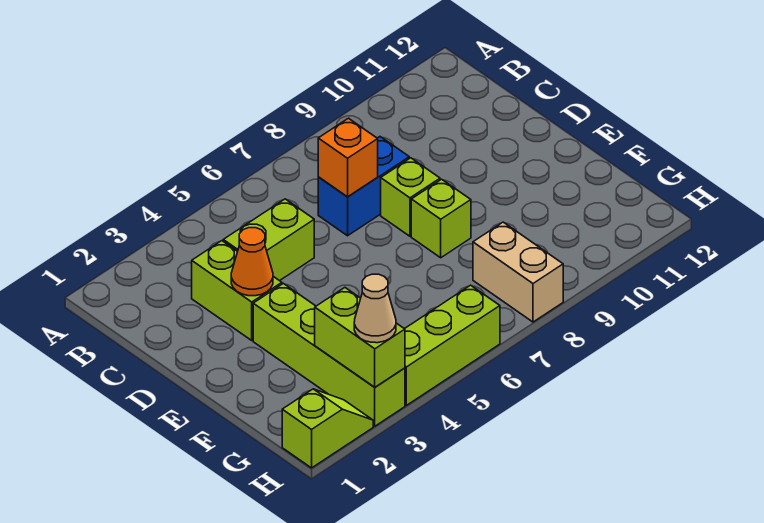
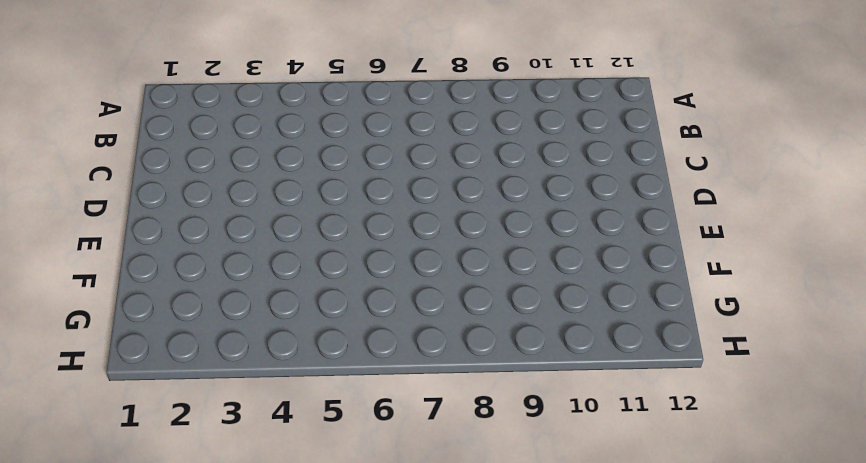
none -> lime 1x2 brick [192,241,282,340]
none -> lime 1x2 brick [223,199,314,281]
none -> blue 1x2 brick [318,137,409,236]

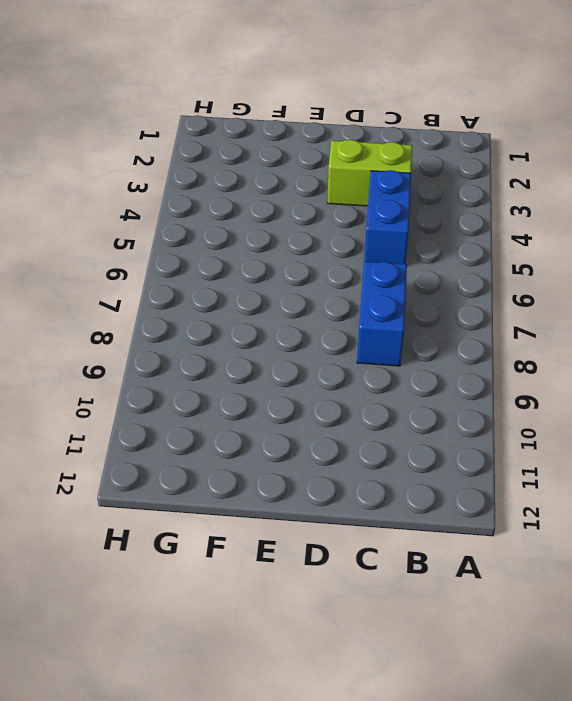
blue 1x2 brick [364,170,411,264] -> lime 1x2 brick [223,199,314,281]
none -> lime 1x1 brick [381,158,440,236]
none -> lime 1x4 brick [253,283,405,426]
none -> lime 1x1 brick [411,179,471,258]

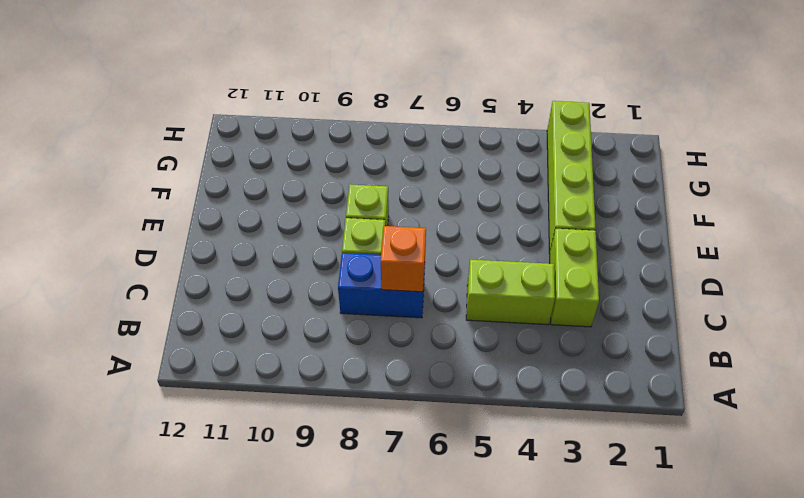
none -> tan 1x2 brick [473,222,563,322]
none -> lime 1x2 slope [282,389,373,468]
none -> lime 1x3 brick [405,285,500,405]

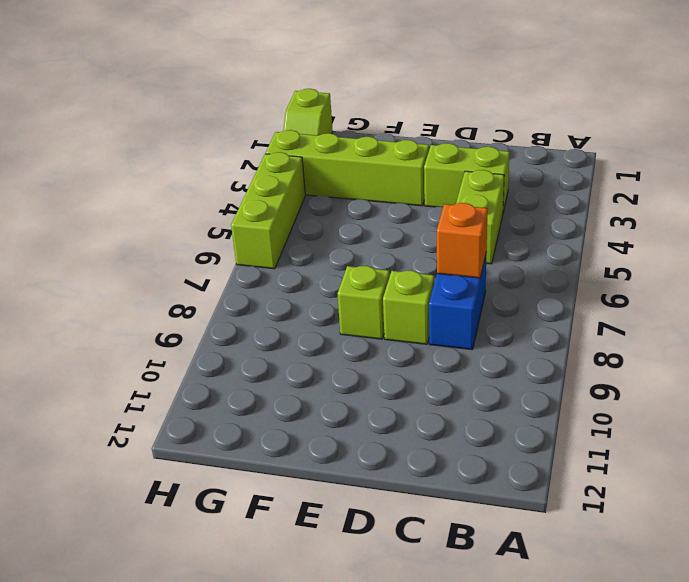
none -> tan 1x2 brick [473,222,563,322]
none -> orange 1x1 cone [231,228,273,296]
none -> lime 1x2 brick [315,288,405,387]

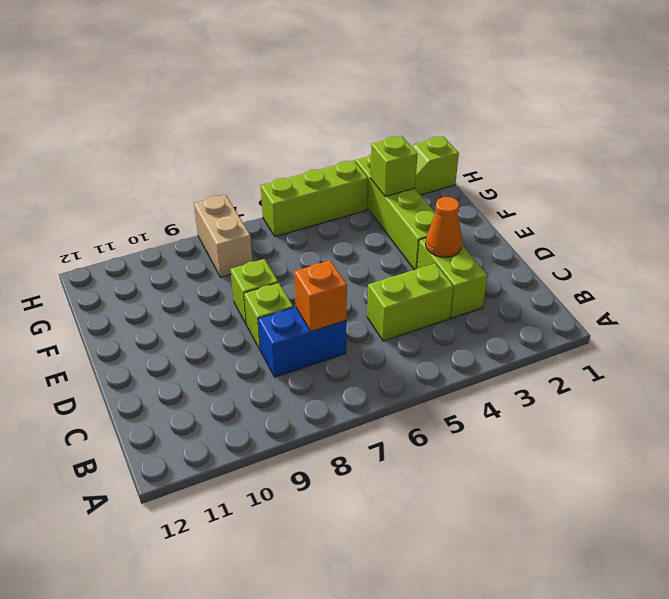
lime 1x1 brick [370,136,417,197] -> lime 1x2 brick [315,288,405,387]
none -> tan 1x1 cone [354,274,396,343]

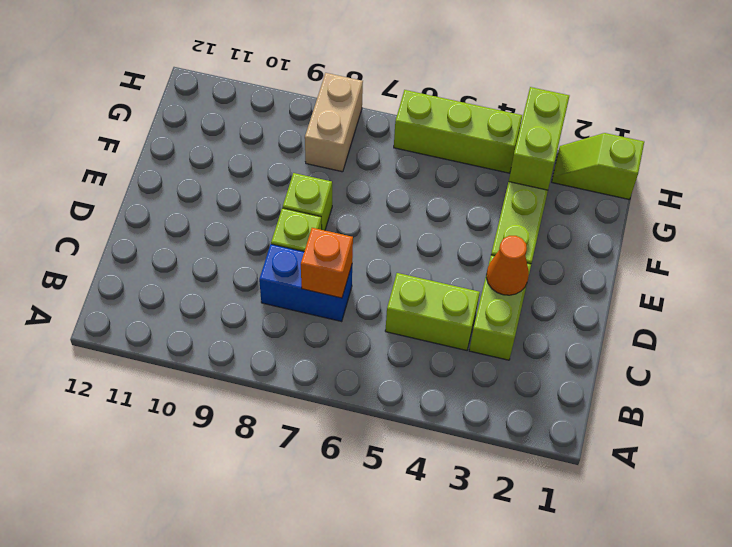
none -> tan 1x1 cone [354,274,396,343]

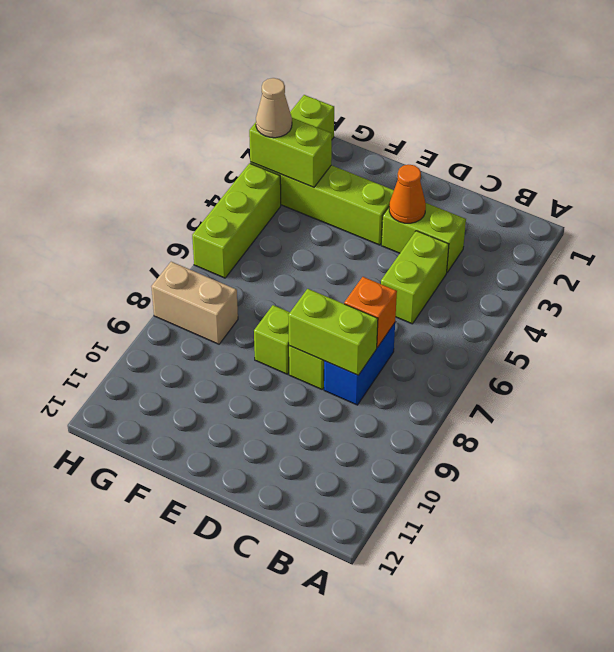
lime 1x2 brick [288,289,378,375] -> none

